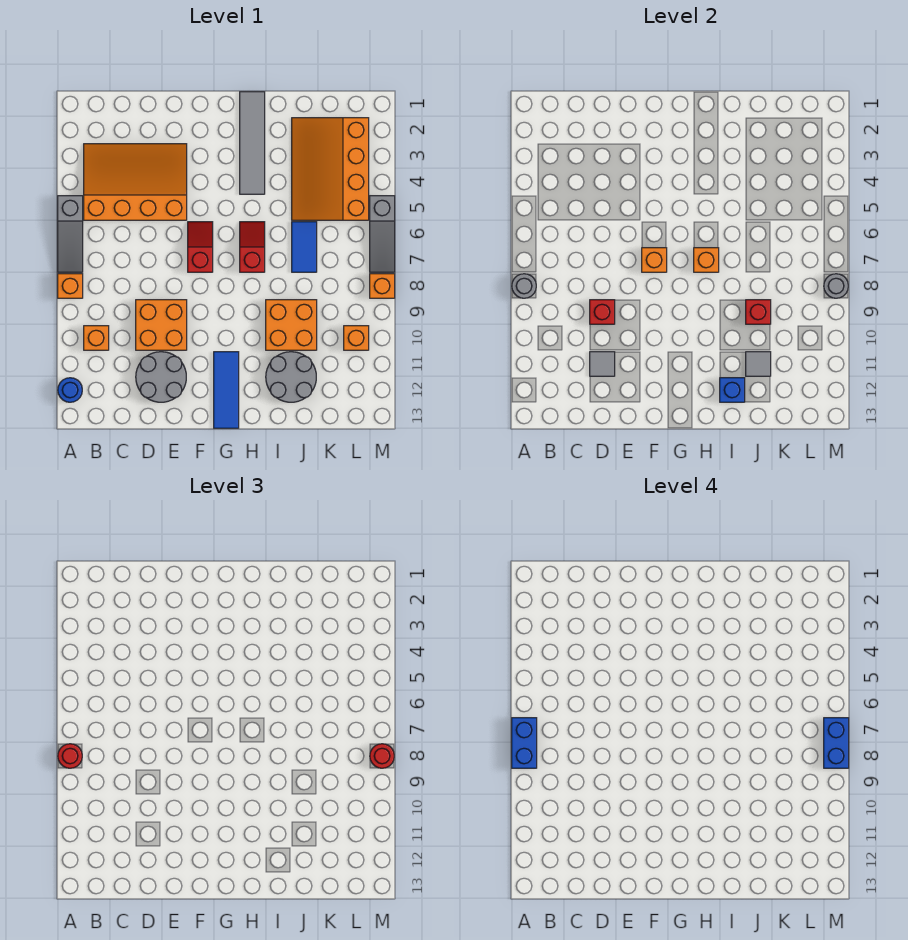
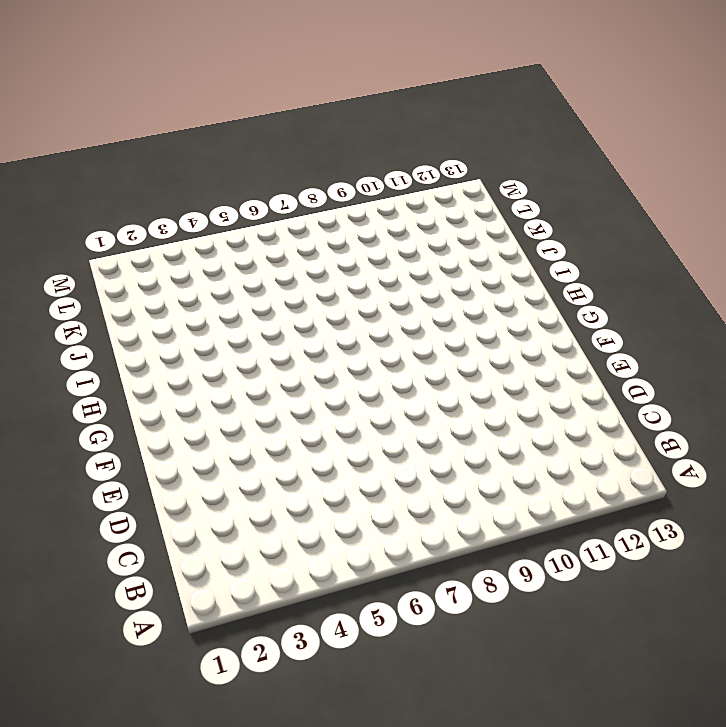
none -> grey 1x3 slope [58,196,83,272]
none -> orange 1x1 brick [58,274,83,298]
none -> blue 1x1 round brick [58,378,82,402]
none -> orange 3x4 slope [84,144,187,220]

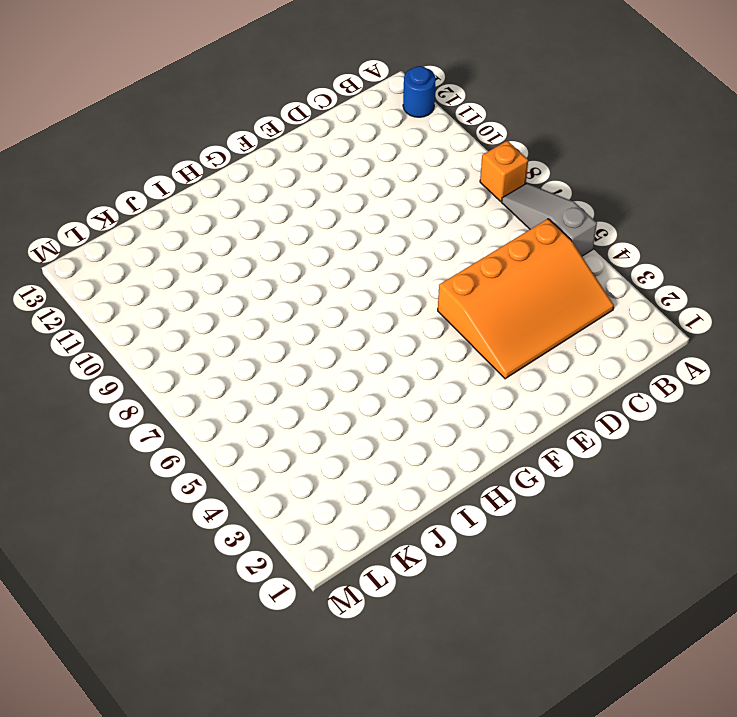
none -> orange 1x1 brick [84,326,109,350]
none -> orange 2x2 brick [136,300,187,350]
none -> grey 2x2 round brick [136,352,186,402]
none -> red 1x2 slope [188,222,213,272]

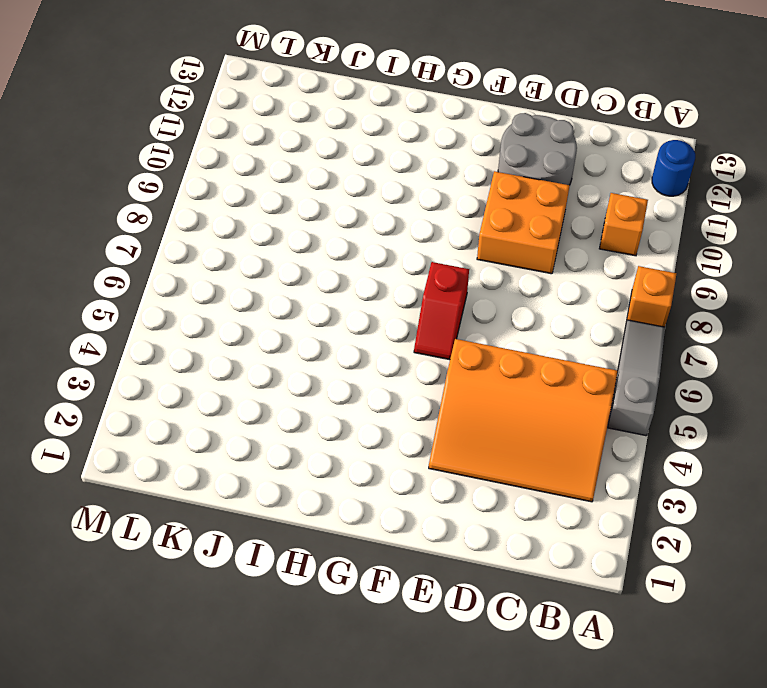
none -> blue 1x3 tile [214,352,239,428]
none -> grey 1x4 tile [240,92,265,194]
none -> red 1x2 slope [240,222,265,272]
none -> orange 2x2 brick [266,300,317,350]

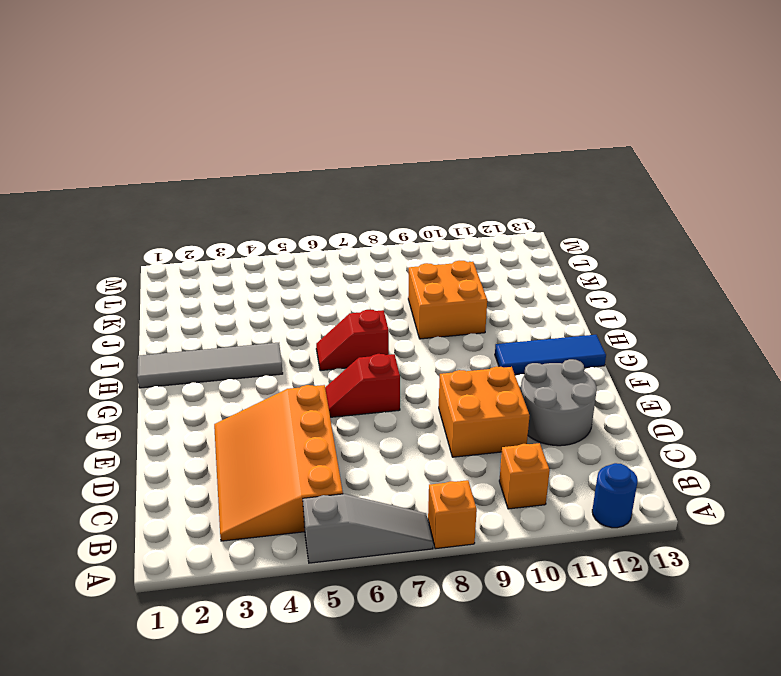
none -> grey 2x2 round brick [266,352,316,402]
none -> orange 3x4 slope [292,118,369,220]
none -> blue 1x2 tile [292,222,317,272]
none -> orange 1x1 brick [344,326,369,350]

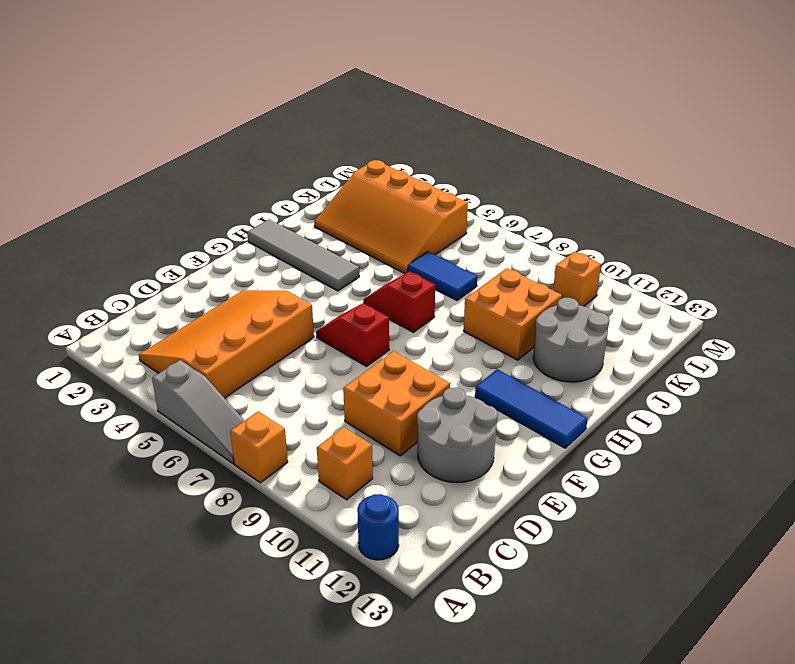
none -> grey 1x3 slope [370,196,395,272]
none -> orange 1x1 brick [370,274,395,298]
none -> grey 1x1 round brick [512,274,536,298]
none -> red 1x1 brick [590,300,615,324]

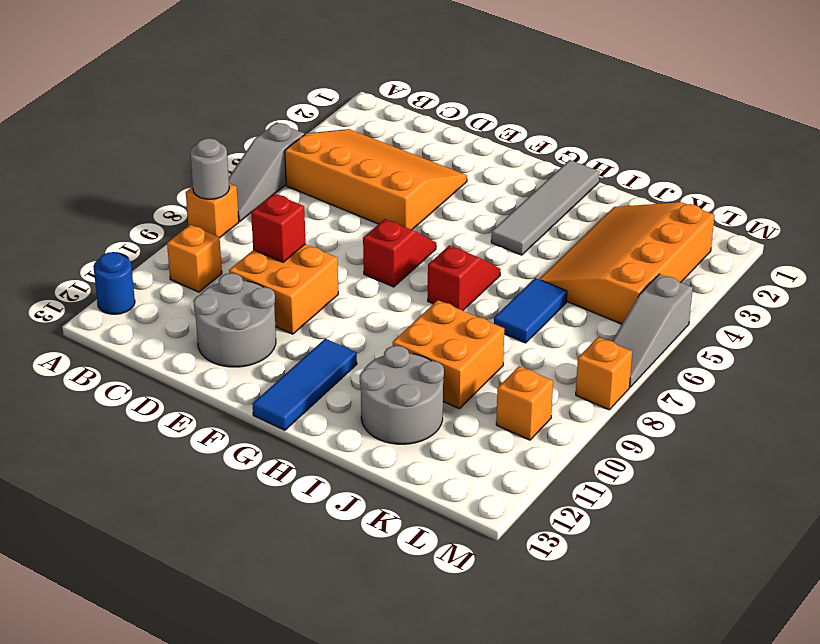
none -> grey 1x1 tile [590,352,615,376]
none -> orange 1x1 brick [642,248,667,272]
none -> orange 1x1 brick [694,248,719,272]
none -> blue 1x1 brick [720,378,745,402]

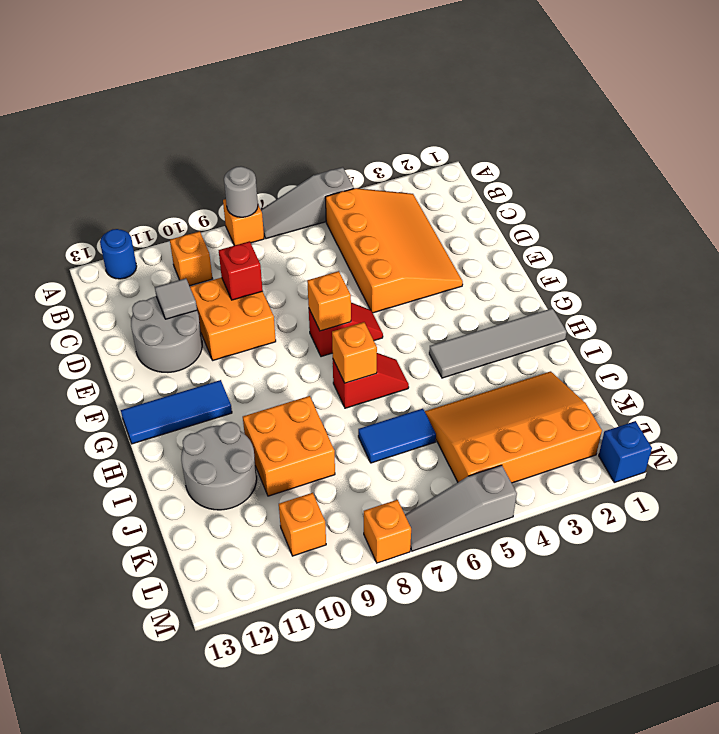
blue 1x1 brick [599,421,652,483] -> blue 1x1 brick moved to [720,378,745,402]
none -> red 1x1 brick [746,300,771,324]
none -> grey 1x1 tile [746,352,771,376]
none -> grey 1x1 round brick [824,274,848,298]
none -> red 1x1 round brick [58,744,82,768]

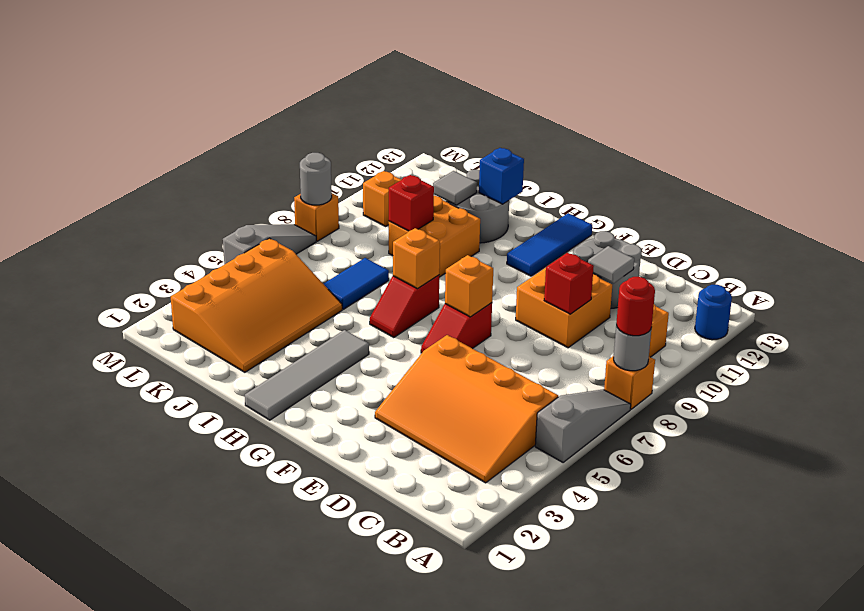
none -> red 1x1 round brick [370,744,394,768]
none -> blue 1x2 brick [512,718,537,768]
none -> blue 1x2 brick [824,718,849,768]

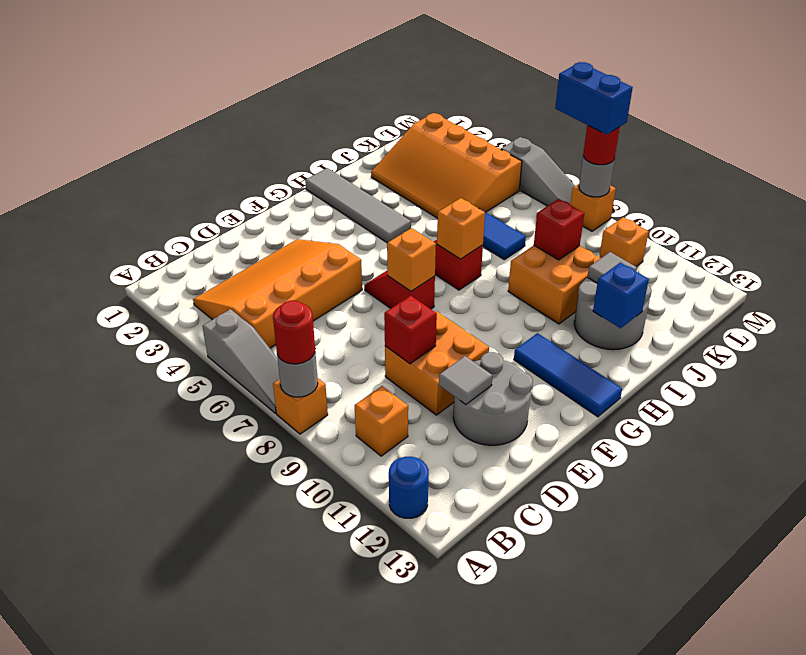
none -> blue 1x2 brick [512,718,537,768]

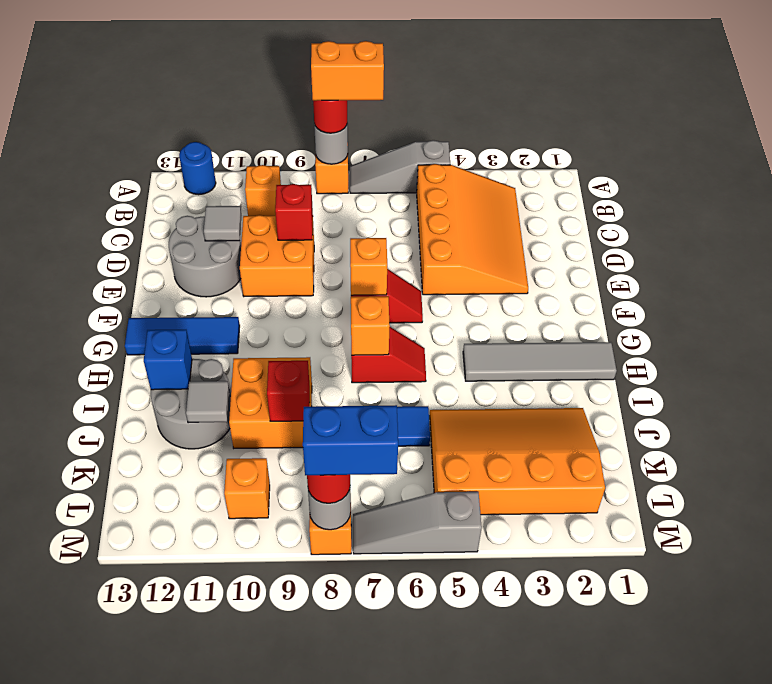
orange 1x2 brick [311,41,384,101] -> blue 1x2 brick [512,718,537,768]

